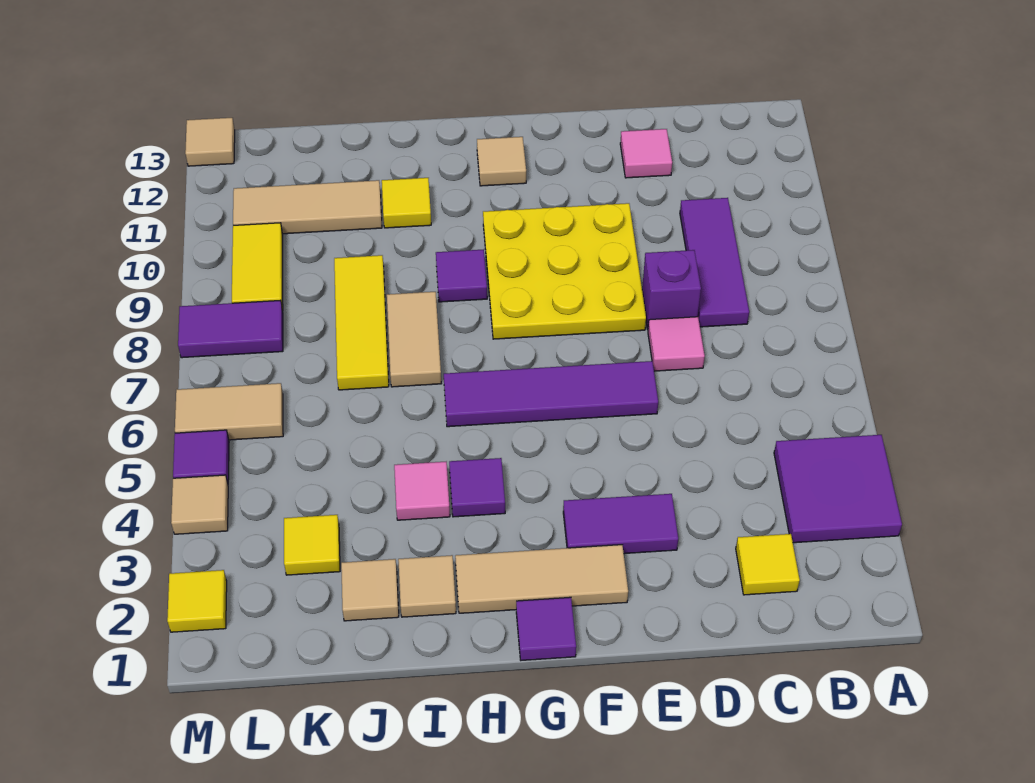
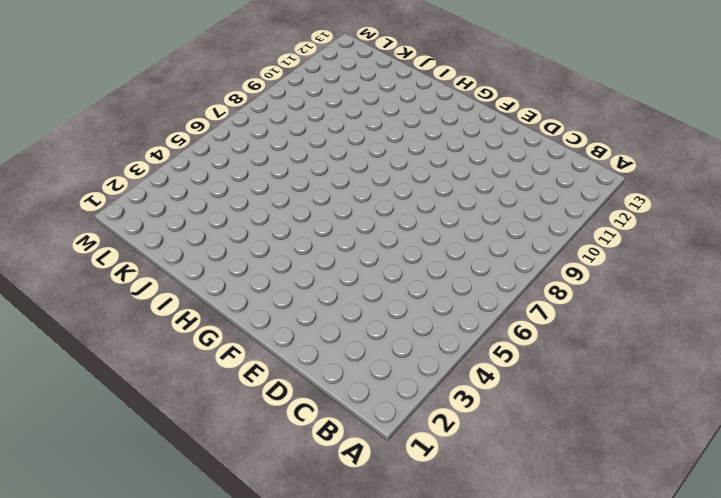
none -> purple 2x2 tile [774,435,902,543]
none -> yellow 1x1 tile [736,534,800,595]
none -> purple 1x3 tile [680,198,749,327]

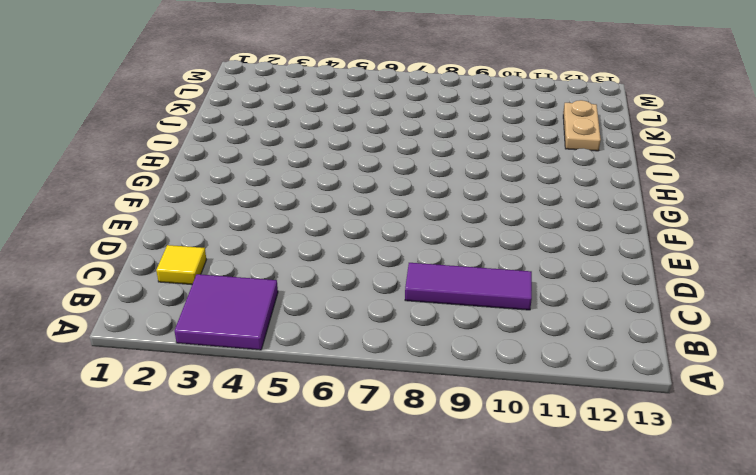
tan 1x2 plate [563,100,601,151] -> none
none -> pink 1x1 tile [648,317,705,371]
none -> purple 1x1 brick [642,250,701,329]
none -> pink 1x1 tile [620,129,672,178]

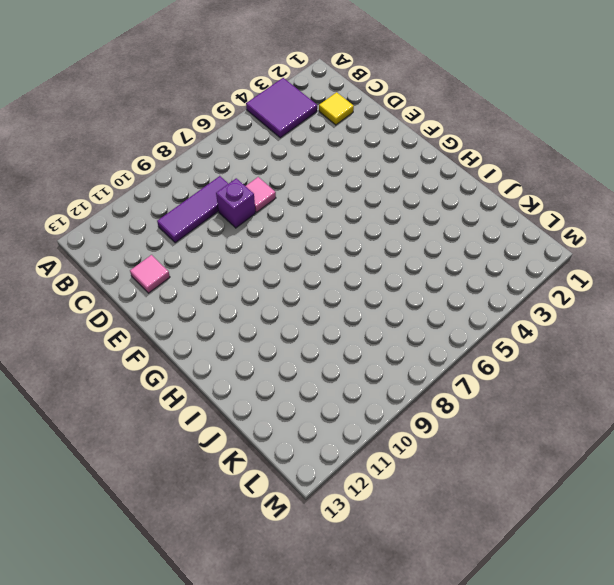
none -> purple 1x2 tile [563,494,678,554]
none -> purple 1x4 tile [444,361,658,427]
none -> yellow 3x3 plate [483,203,646,339]

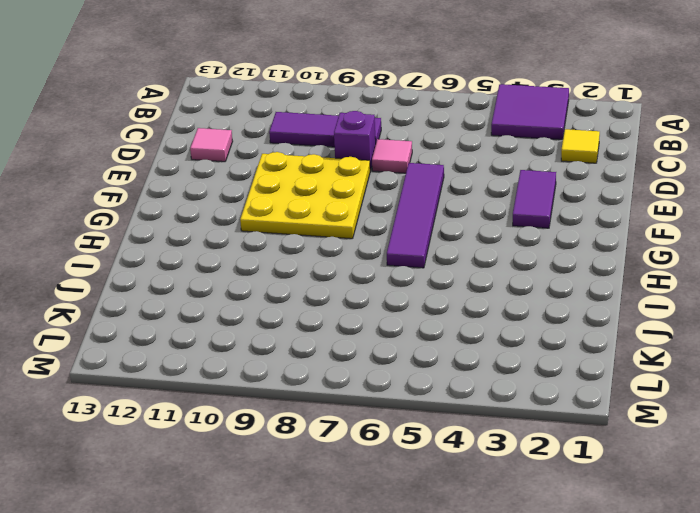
none -> tan 1x3 tile [455,545,628,613]
none -> purple 1x1 tile [516,597,576,660]
none -> tan 1x1 tile [477,137,526,186]

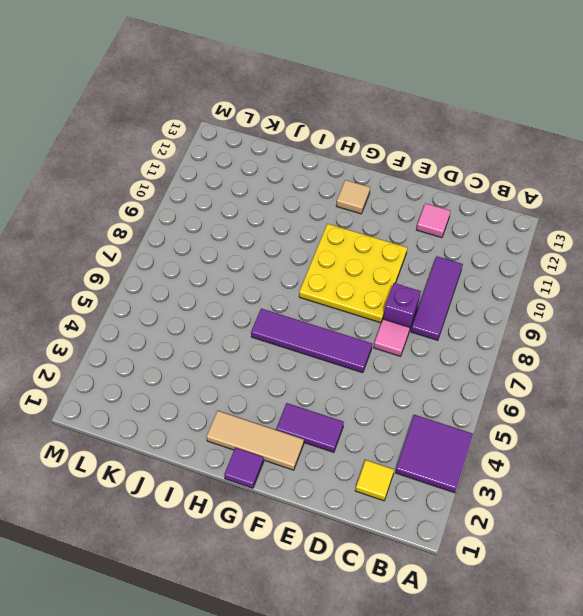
none -> purple 1x1 tile [449,458,505,517]
none -> purple 1x1 tile [436,249,487,302]
none -> tan 1x1 tile [398,555,456,617]

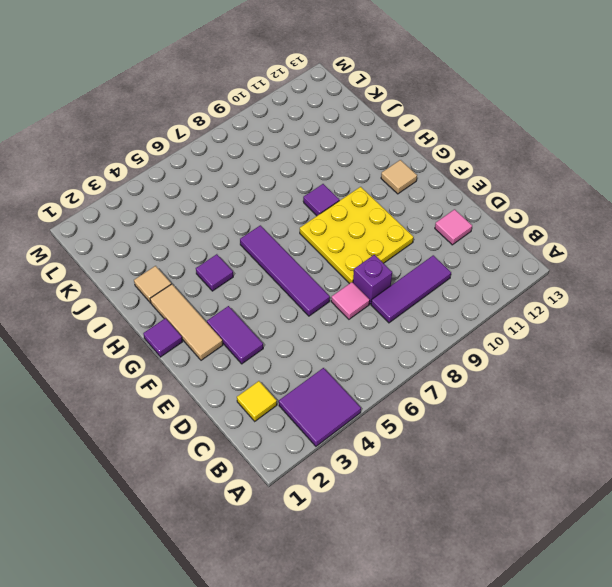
none -> pink 1x1 tile [394,462,450,520]
none -> tan 1x2 tile [387,292,442,387]
none -> yellow 1x1 tile [382,178,431,228]

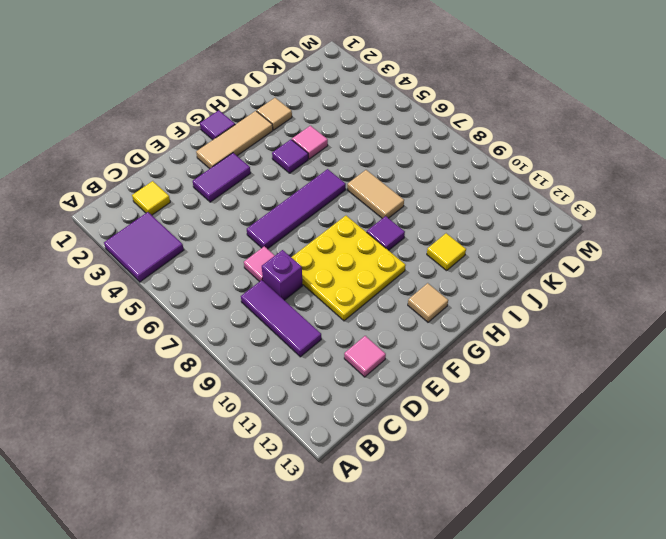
none -> tan 1x1 tile [341,559,399,621]
none -> yellow 1x3 tile [334,255,389,390]
none -> tan 1x3 tile [233,180,382,234]

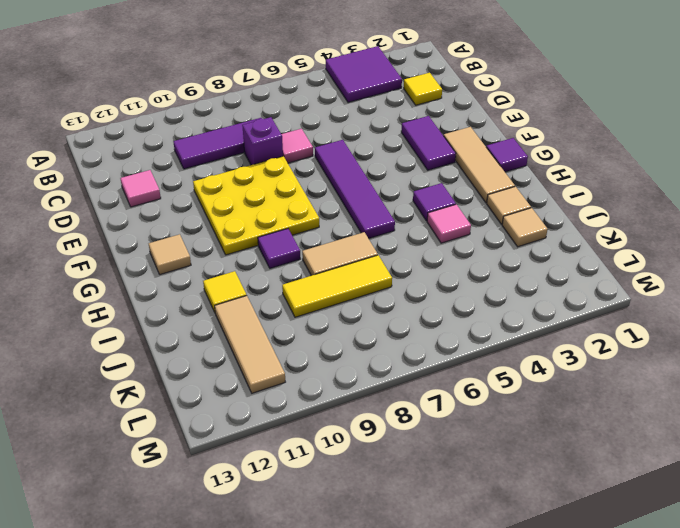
none -> yellow 1x1 tile [284,515,340,575]
none -> tan 1x2 tile [175,383,283,440]
none -> purple 1x2 tile [178,300,283,358]

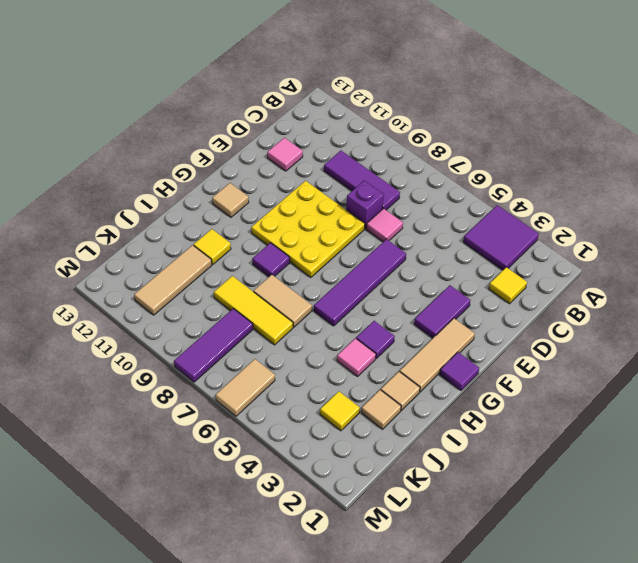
purple 1x3 tile [174,309,253,382] -> purple 1x2 tile [178,300,283,358]
none -> yellow 1x2 tile [232,223,283,310]
none -> yellow 1x1 tile [167,570,227,632]
none -> tan 1x1 tile [171,475,228,534]

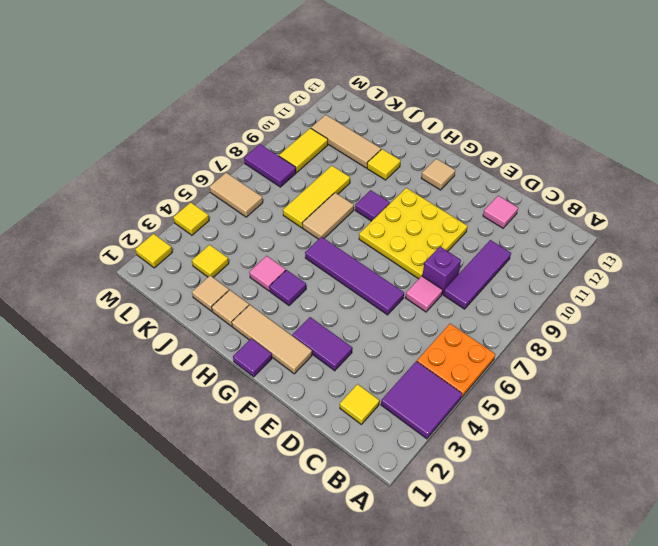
orange 2x2 plate [417,324,495,398] -> none
yellow 1x1 tile [173,202,209,235] -> tan 1x1 tile [171,475,228,534]
none -> purple 1x1 tile [173,430,229,483]
none -> tan 1x1 tile [185,118,235,166]

